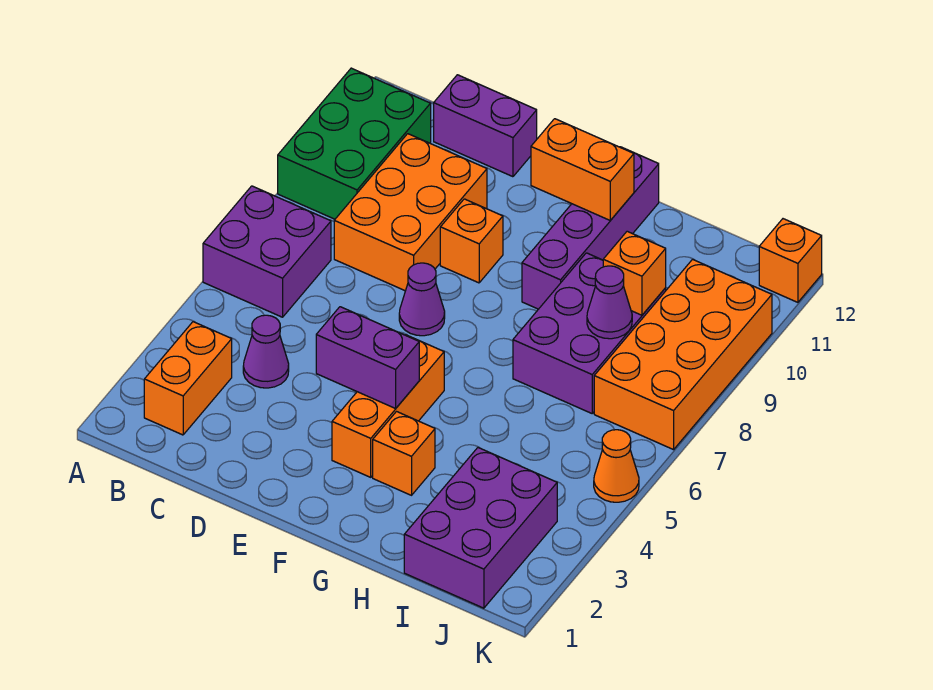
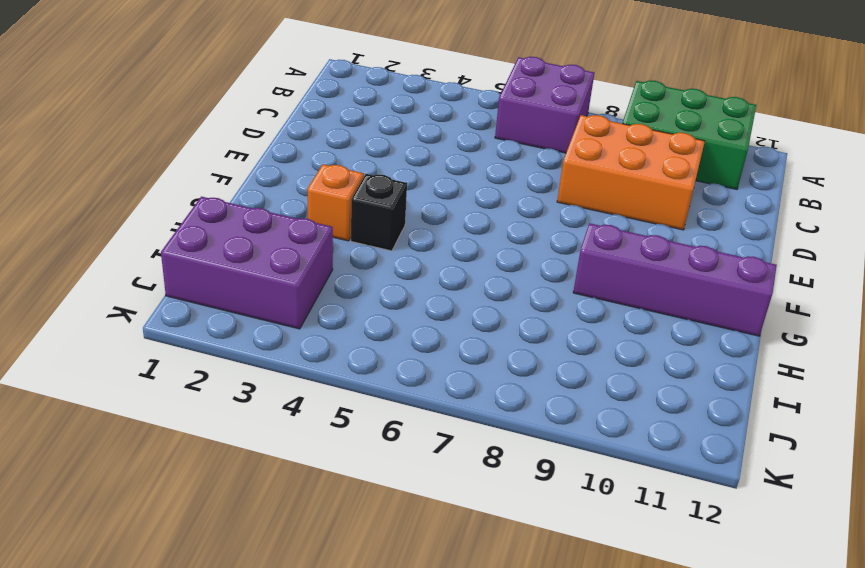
black 1x1 brick [351,174,407,251] -> none
none -> orange 1x2 brick [144,322,232,435]
none -> purple 1x1 cone [243,315,289,388]
none -> purple 1x2 brick [434,75,537,177]

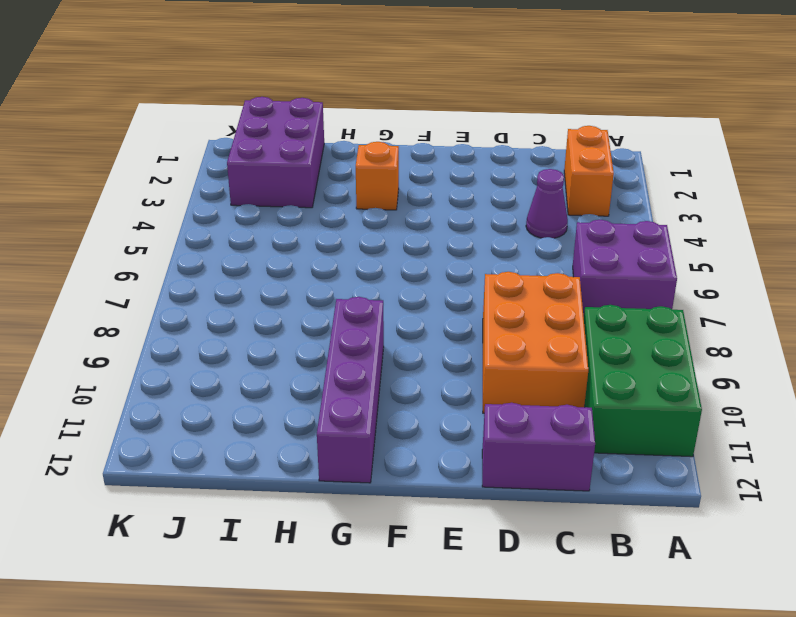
none -> purple 1x1 cone [399,263,445,336]
none -> orange 1x1 brick [440,199,503,283]
none -> orange 1x3 brick [332,335,444,477]

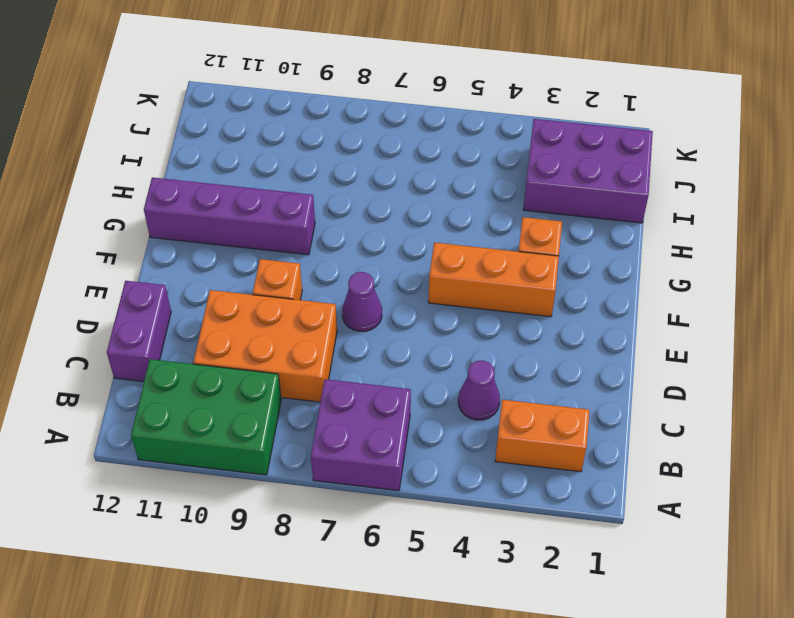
none -> purple 2x3 brick [513,253,666,413]
none -> orange 2x4 brick [594,259,772,450]
none -> orange 1x1 cone [594,430,639,502]

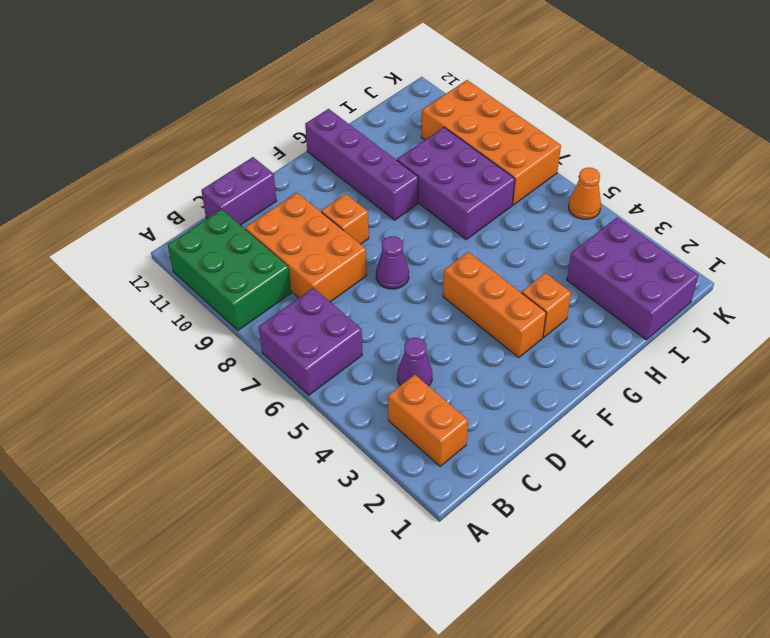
none -> orange 1x1 brick [759,219,822,302]
none -> purple 1x2 brick [316,307,419,408]
none -> orange 1x2 brick [531,119,634,220]

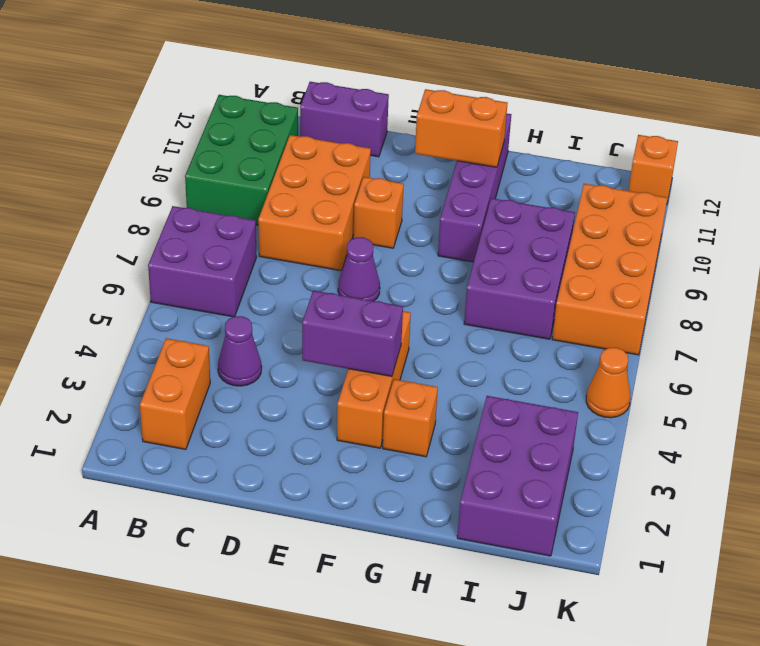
none -> purple 1x1 cone [587,266,632,339]
none -> orange 1x1 brick [603,231,666,315]

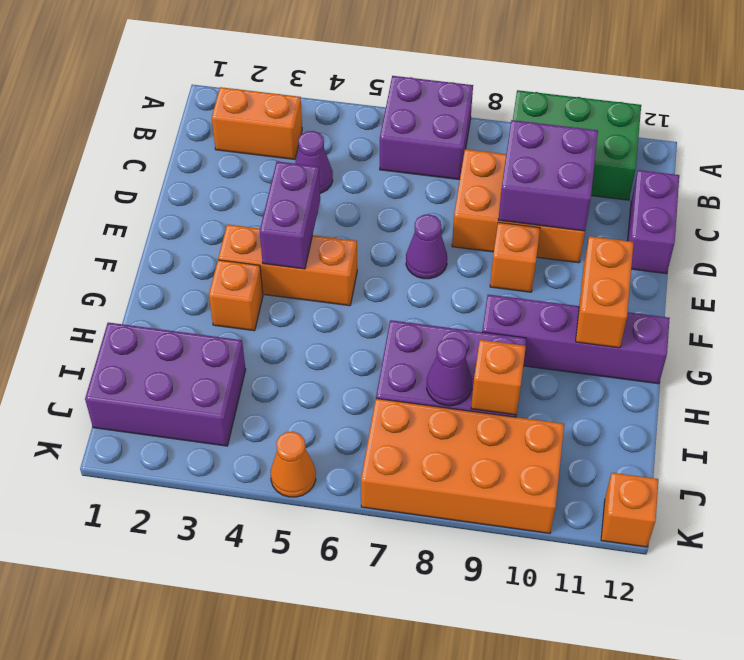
purple 2x2 brick [498,120,598,231] -> none

